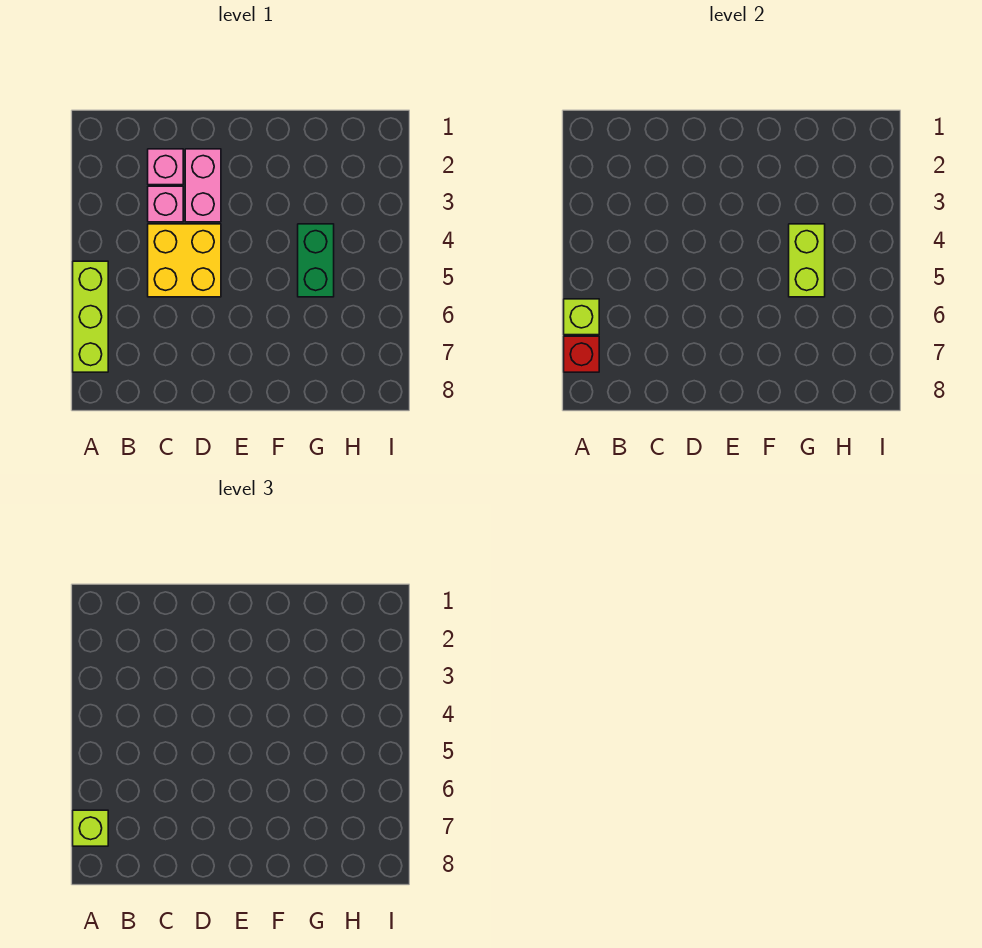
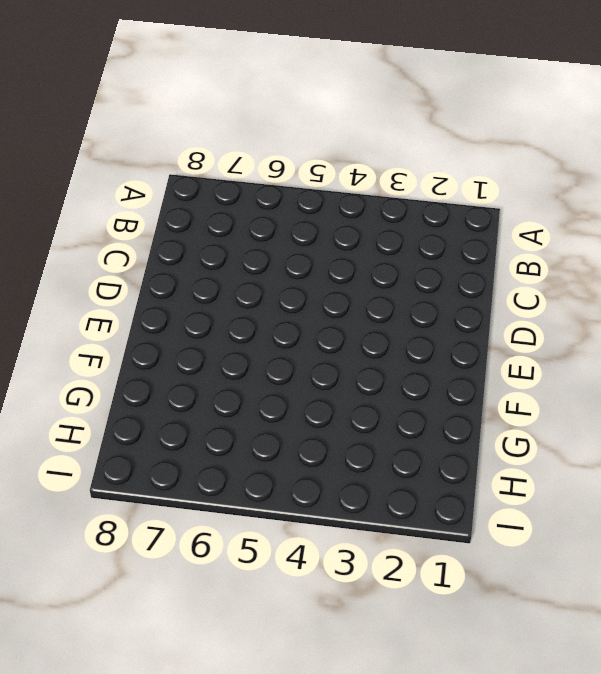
none -> lime 1x3 brick [73,261,108,372]
none -> pink 1x1 brick [148,149,183,185]

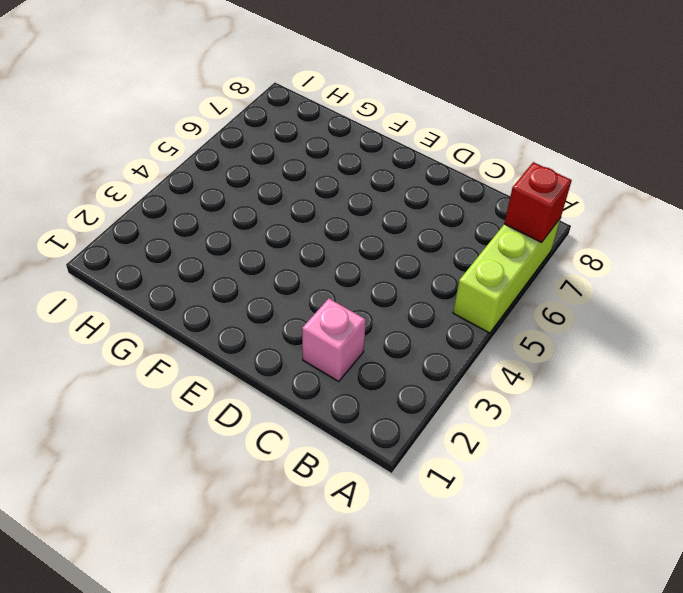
none -> pink 1x1 brick [148,186,183,222]
none -> yellow 2x2 brick [148,224,221,297]

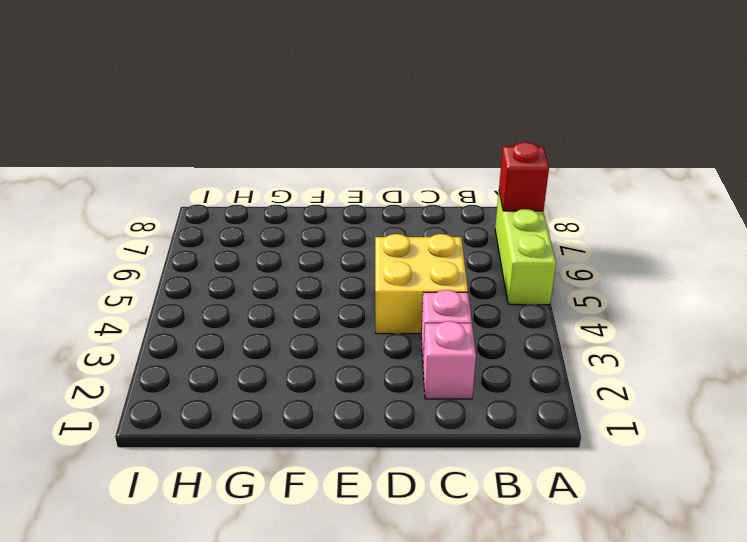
none -> pink 1x2 brick [185,149,221,222]
none -> green 1x2 brick [298,224,334,297]

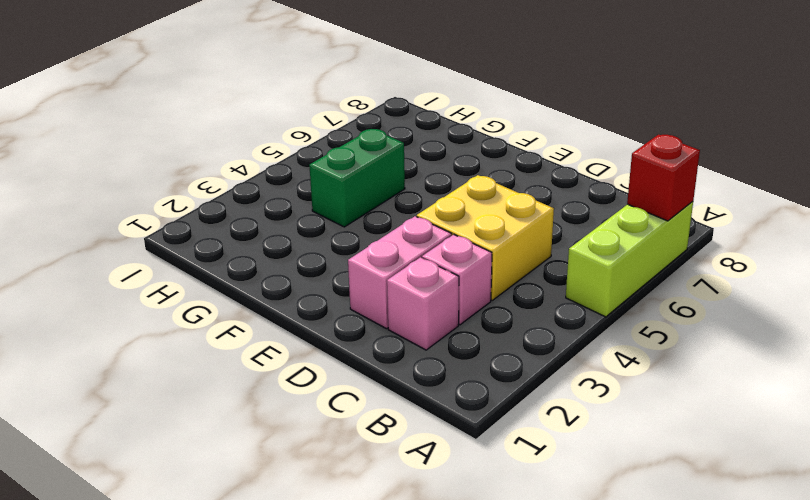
none -> lime 1x1 brick [564,299,599,335]
none -> lime 1x2 brick [789,224,825,297]

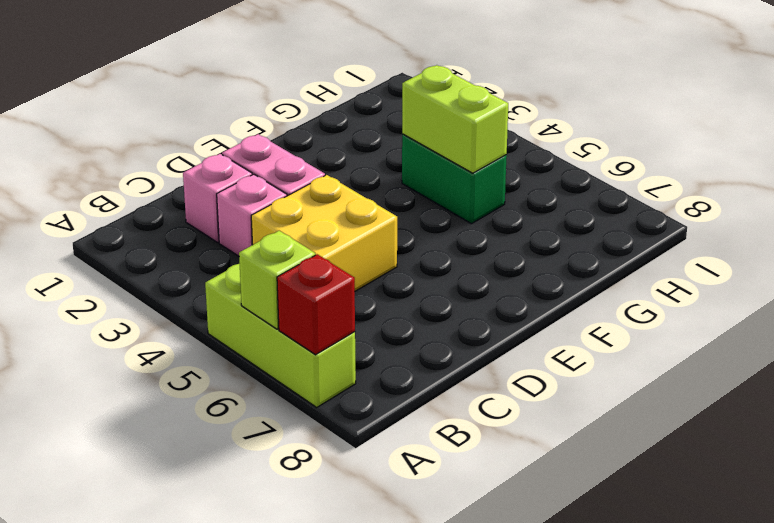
none -> lime 1x1 brick [73,810,108,846]

